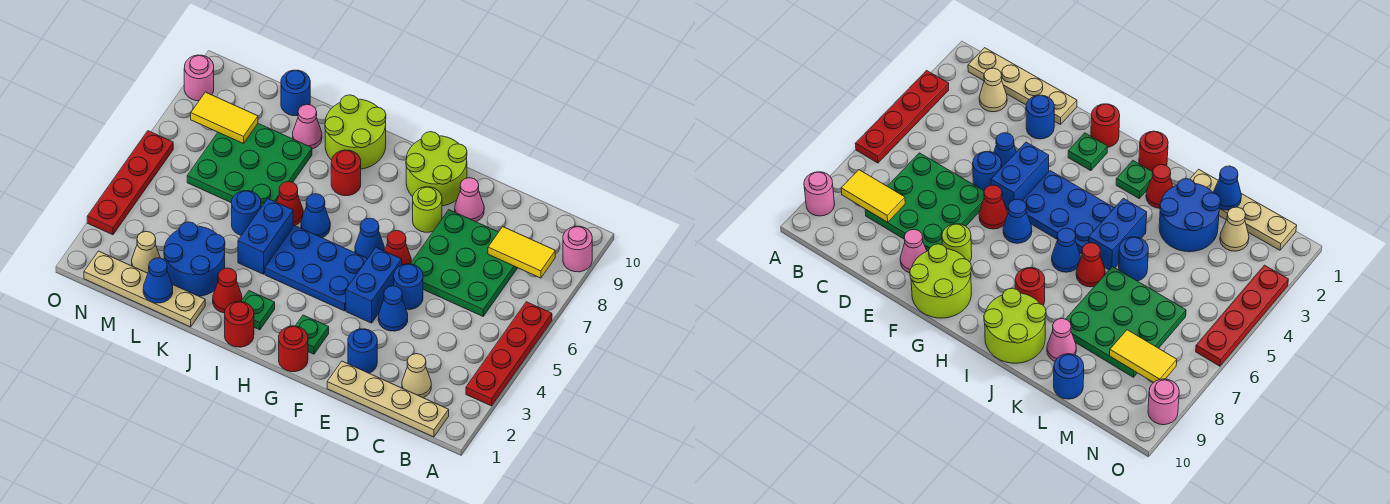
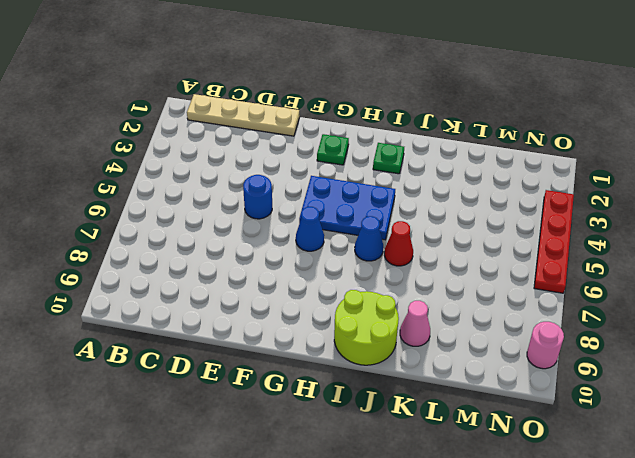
none -> red 1x4 plate [466,302,552,406]
none -> pink 1x1 round brick [563,226,592,272]
none -> tan 1x1 cone [402,354,431,398]
none -> green 3x3 plate [411,210,517,316]

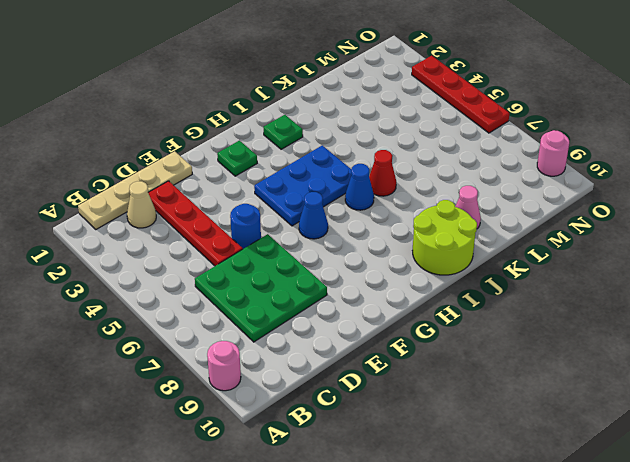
red 1x4 plate [148,181,243,266] -> red 1x4 plate moved to [466,302,552,406]
none -> blue 1x1 round brick [348,329,377,373]
none -> blue 1x1 cone [378,286,408,331]
none -> pink 1x1 cone [455,178,484,222]
none -> blue 1x2 brick [346,248,402,323]

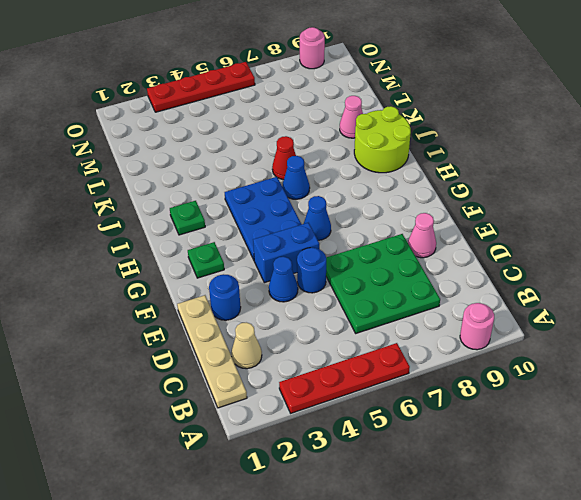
none -> red 1x1 cone [385,230,411,265]
none -> lime 1x1 round brick [413,187,442,232]
none -> lime 2x2 round brick [406,132,467,206]
none -> red 1x1 round brick [279,326,308,372]

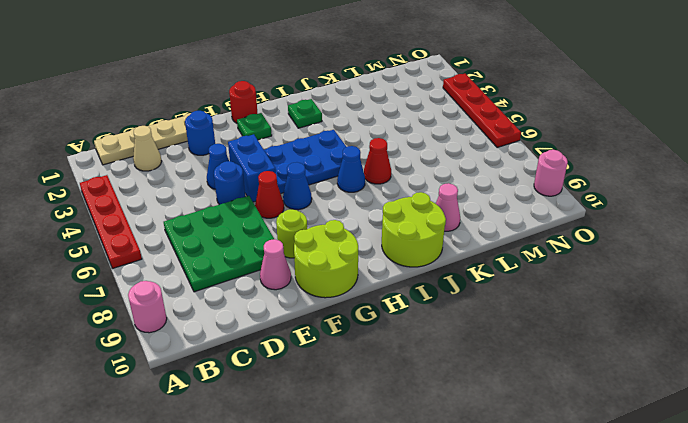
none -> red 1x1 round brick [225,302,254,347]
none -> red 1x1 round brick [331,150,361,196]
none -> red 1x1 cone [213,268,242,313]
none -> blue 1x2 brick [238,199,293,274]

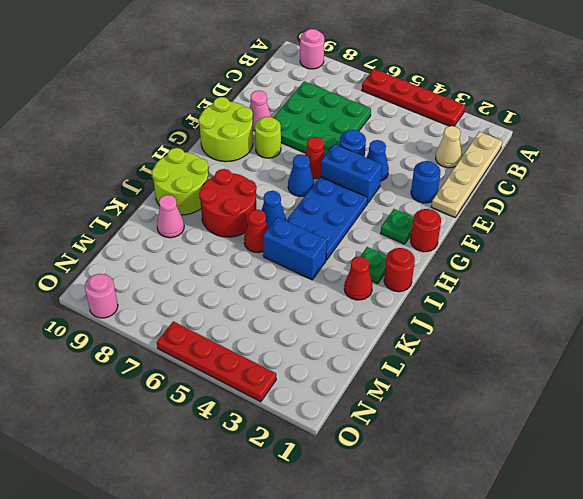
red 2x2 round brick [199,169,256,237] -> red 1x1 round brick [331,150,361,196]
none -> tan 1x4 plate [84,251,205,327]
none -> blue 2x2 round brick [164,222,225,296]
none -> blue 1x1 round brick [232,191,261,235]
none -> green 3x3 plate [187,124,312,207]

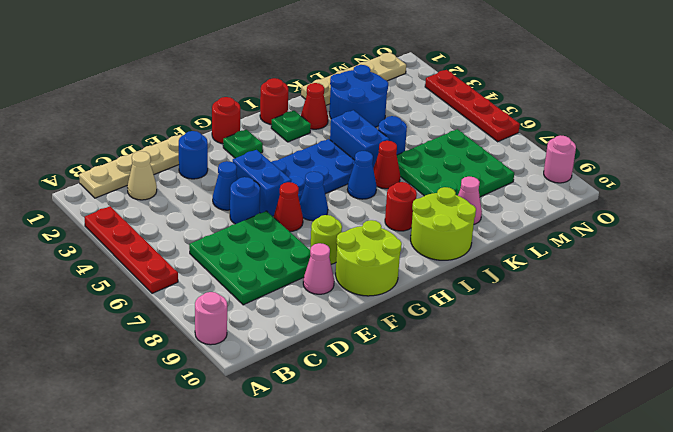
none -> blue 1x1 round brick [281,70,310,116]
none -> tan 1x1 cone [132,231,160,273]
none -> yellow 1x2 tile [488,227,555,278]
none -> blue 1x1 cone [143,258,173,303]

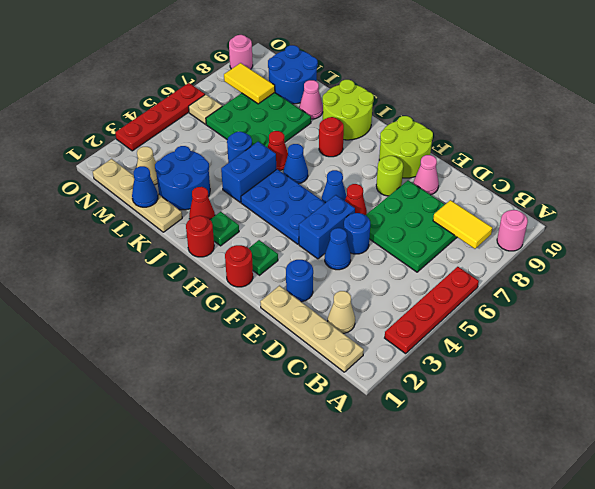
blue 2x2 round brick [268,45,318,104] -> blue 1x1 round brick [281,70,310,116]
tan 1x1 plate [189,94,222,124] -> none

